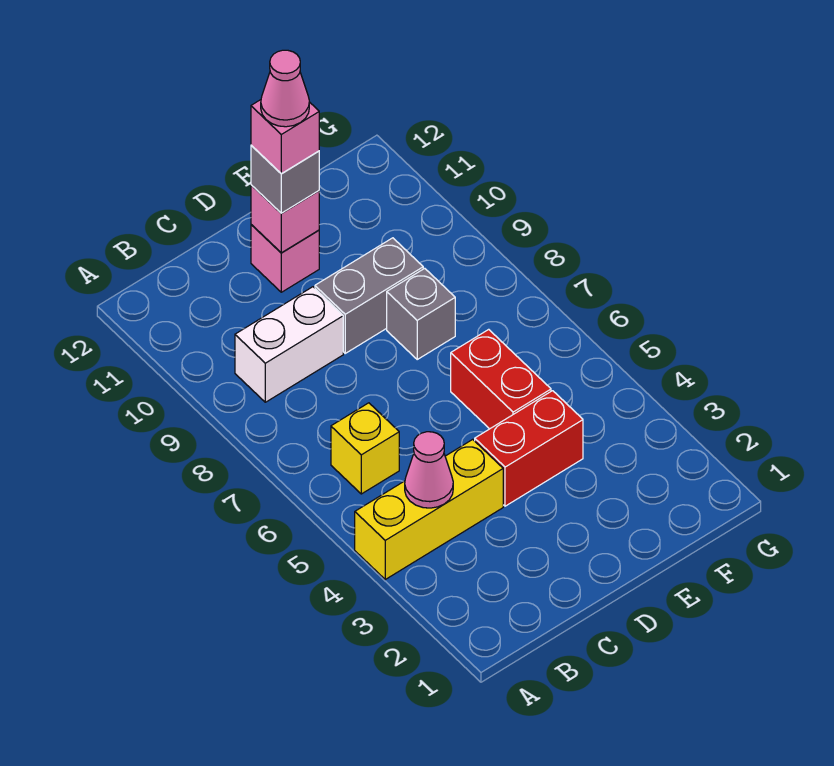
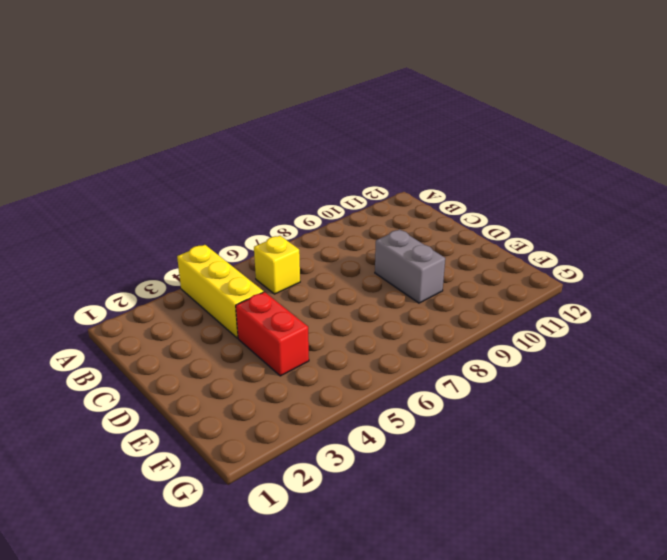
none -> white 1x2 brick [235,287,343,402]
none -> pink 1x1 brick [251,225,319,292]
none -> red 1x2 brick [451,329,551,429]

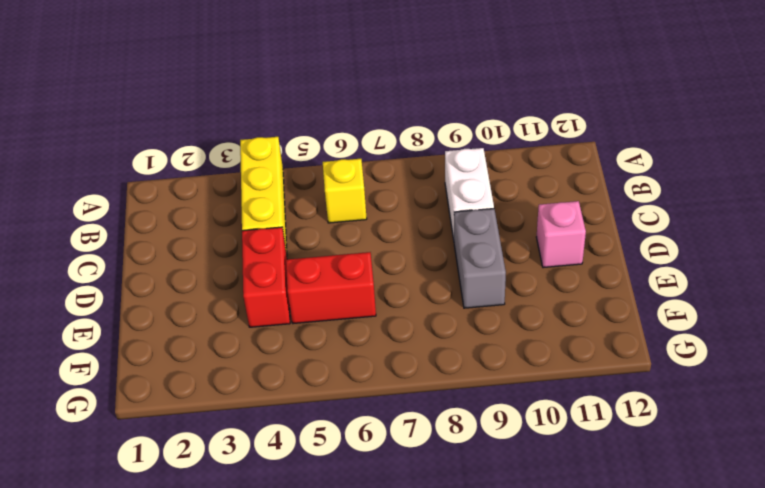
none -> grey 1x1 brick [387,268,455,359]
none -> pink 1x1 cone [405,432,453,508]
none -> pink 1x1 brick [251,185,319,253]

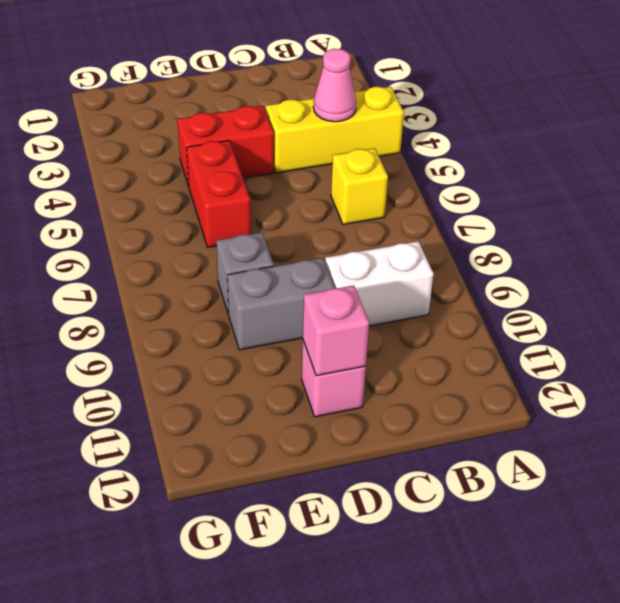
none -> grey 1x1 brick [251,145,319,213]
none -> pink 1x1 brick [251,100,319,174]
none -> pink 1x1 cone [261,50,309,127]

